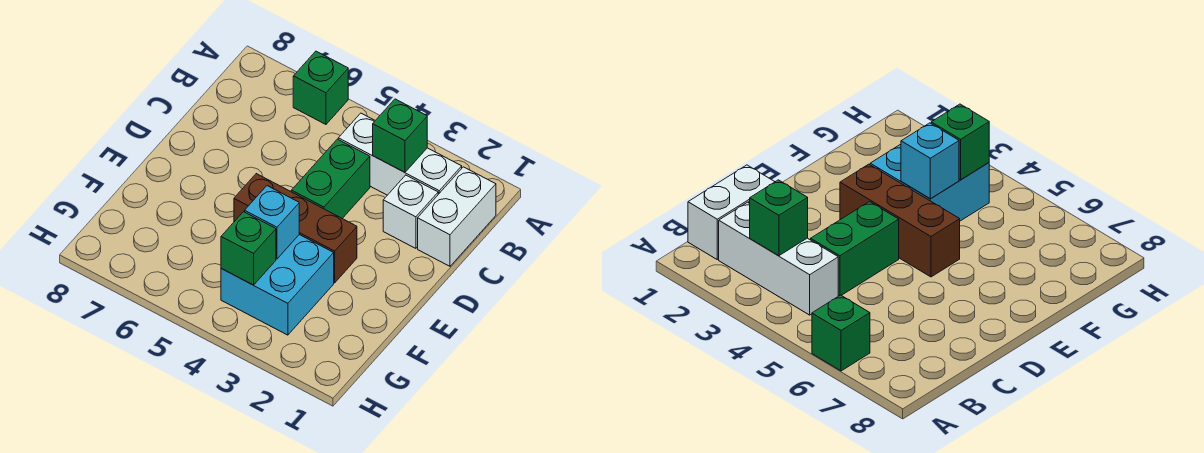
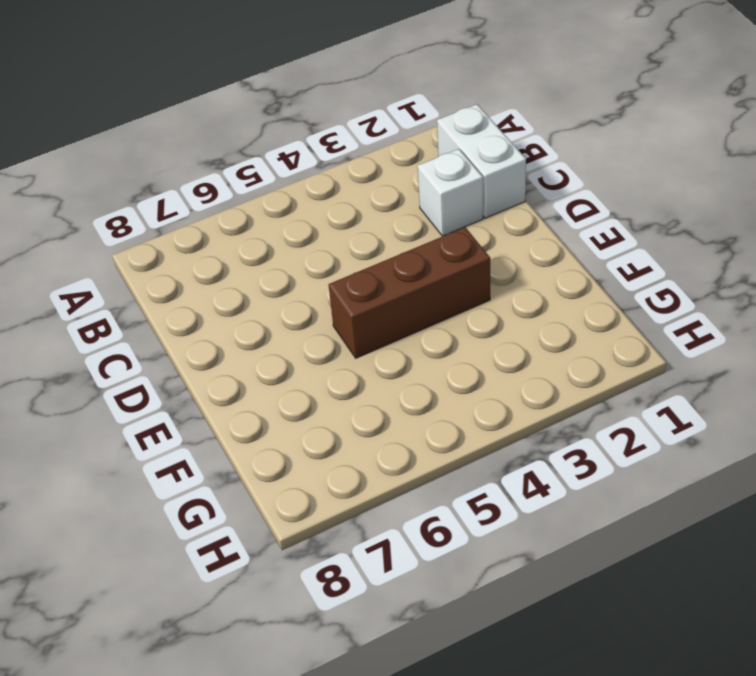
none -> green 1x1 brick [293,51,348,124]
none -> white 1x3 brick [338,113,462,195]

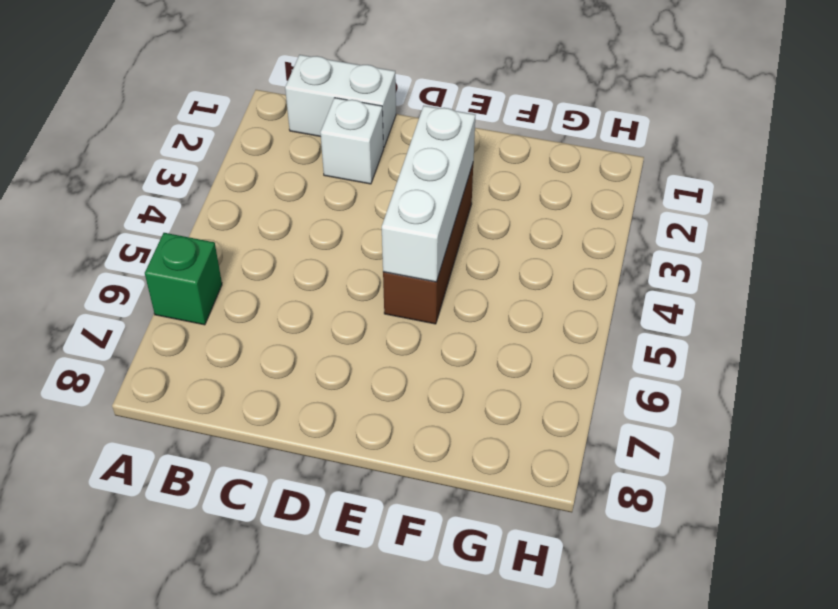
white 1x3 brick [382,106,475,282] -> white 1x3 brick moved to [338,113,462,195]
none -> green 1x2 brick [291,139,370,218]
none -> cyan 2x2 brick [221,235,334,335]

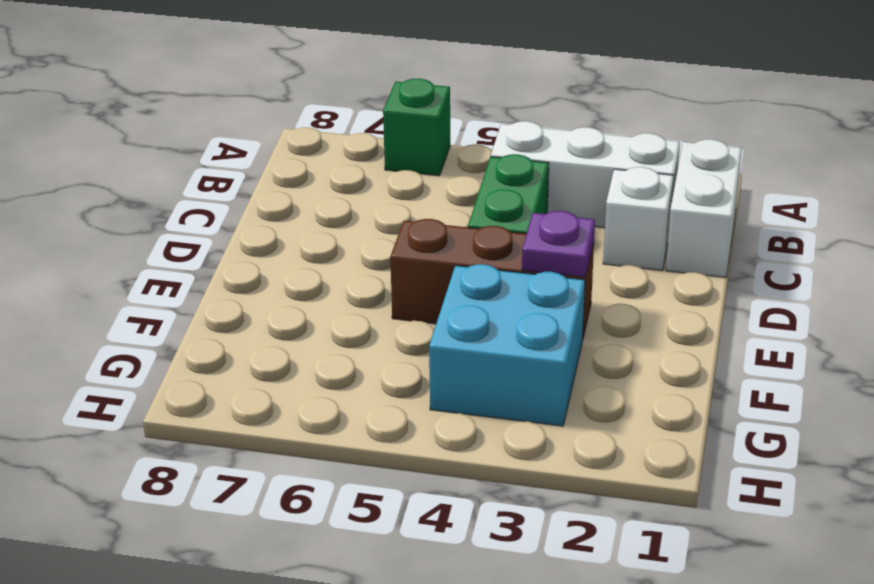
purple 1x1 plate [522,211,595,277] -> none
none -> green 1x1 brick [373,99,427,172]
none -> cyan 1x1 brick [245,186,299,259]

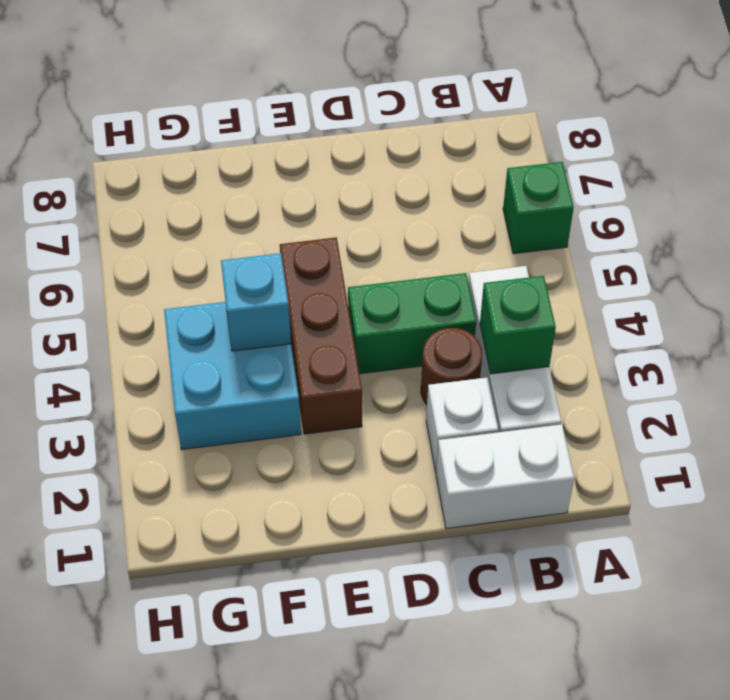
brown 1x1 round brick [421,328,482,405] -> none
none -> green 1x1 brick [221,212,276,285]

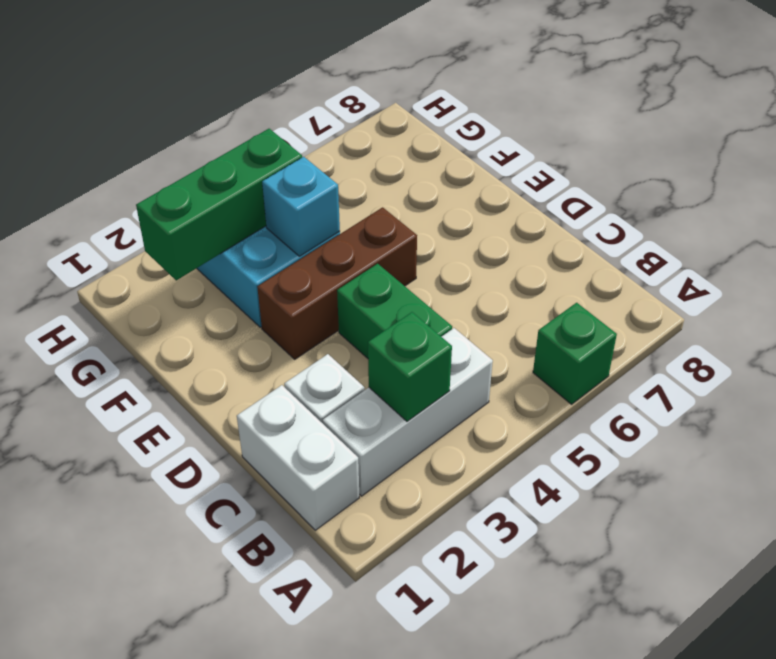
green 1x3 brick [136,129,302,280] -> green 1x1 brick [221,212,276,285]

